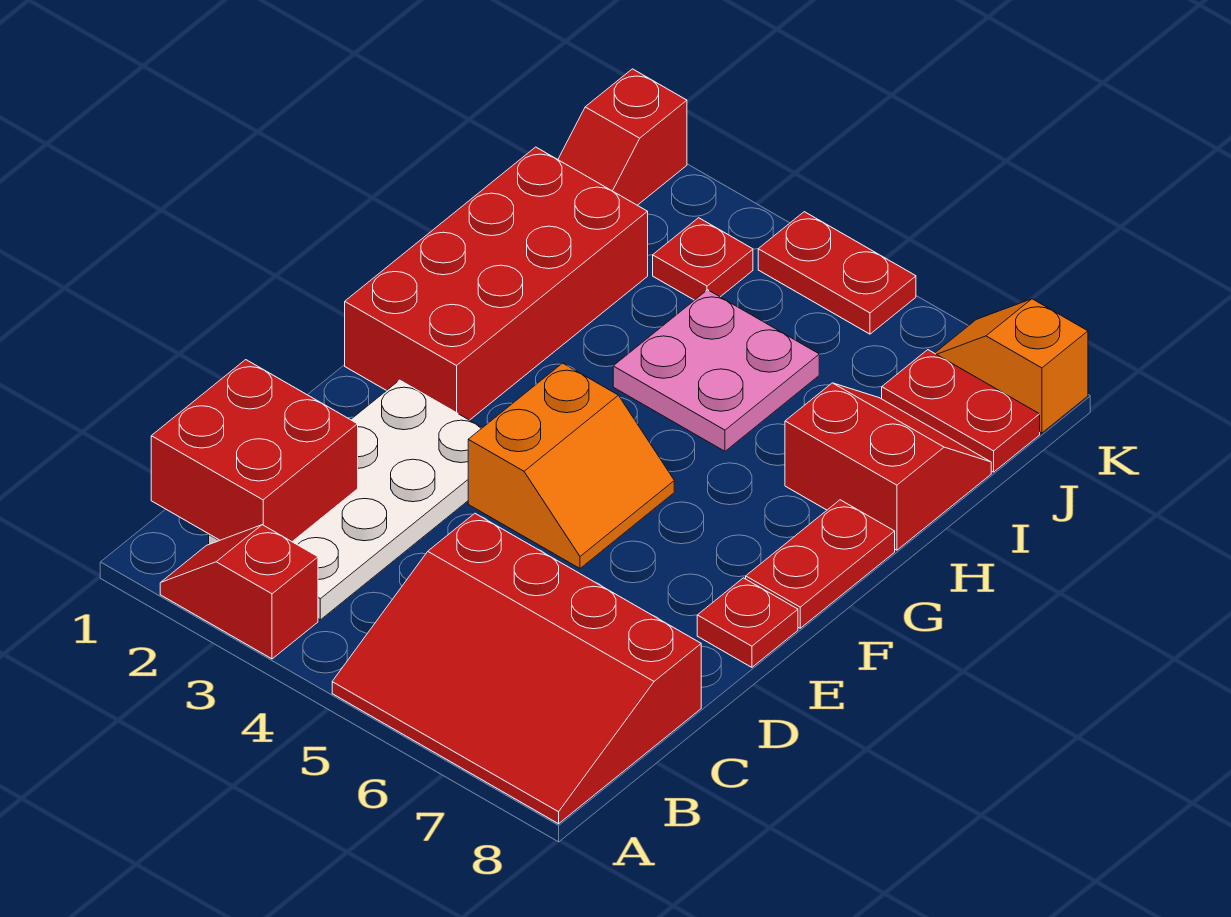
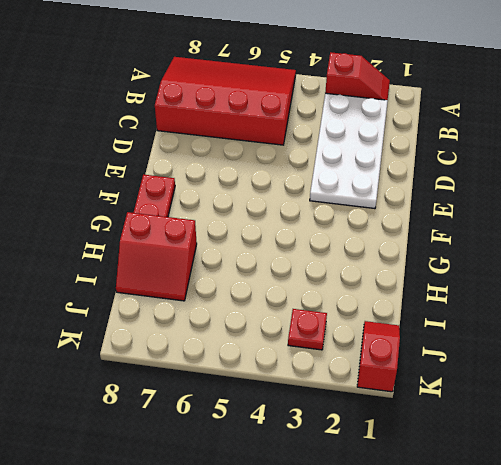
none -> orange 2x2 slope [468,363,674,568]
none -> red 1x1 plate [697,578,798,667]
none -> red 2x4 brick [345,147,648,420]

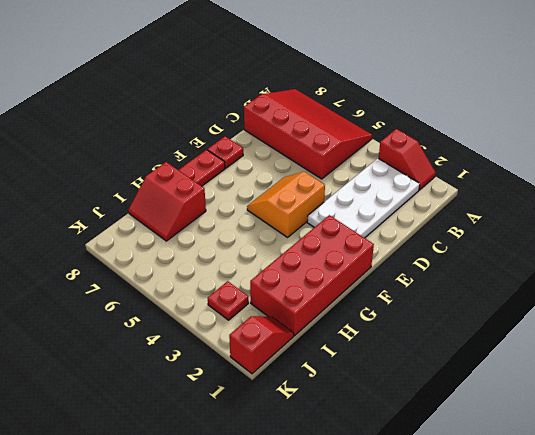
none -> pink 2x2 plate [613,290,819,451]
none -> red 1x2 plate [882,350,1040,472]
none -> red 1x2 plate [758,212,916,334]

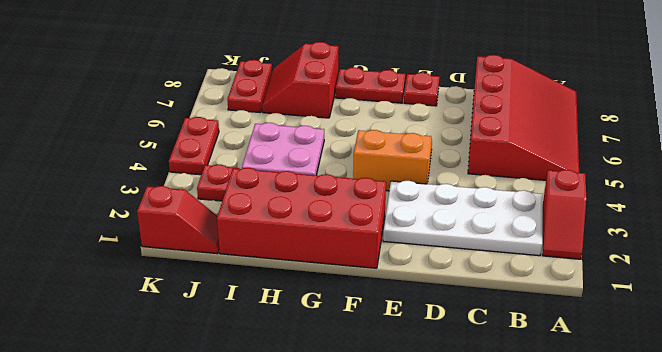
none -> orange 1x2 slope [935,299,1088,433]
none -> red 2x2 brick [151,360,358,541]

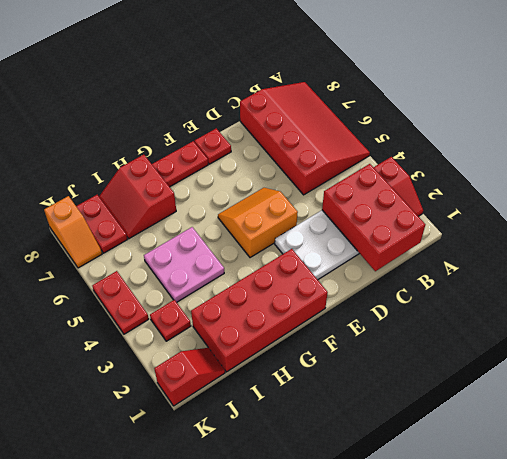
red 2x3 brick [322,164,425,271] -> red 2x2 brick [151,360,358,541]

